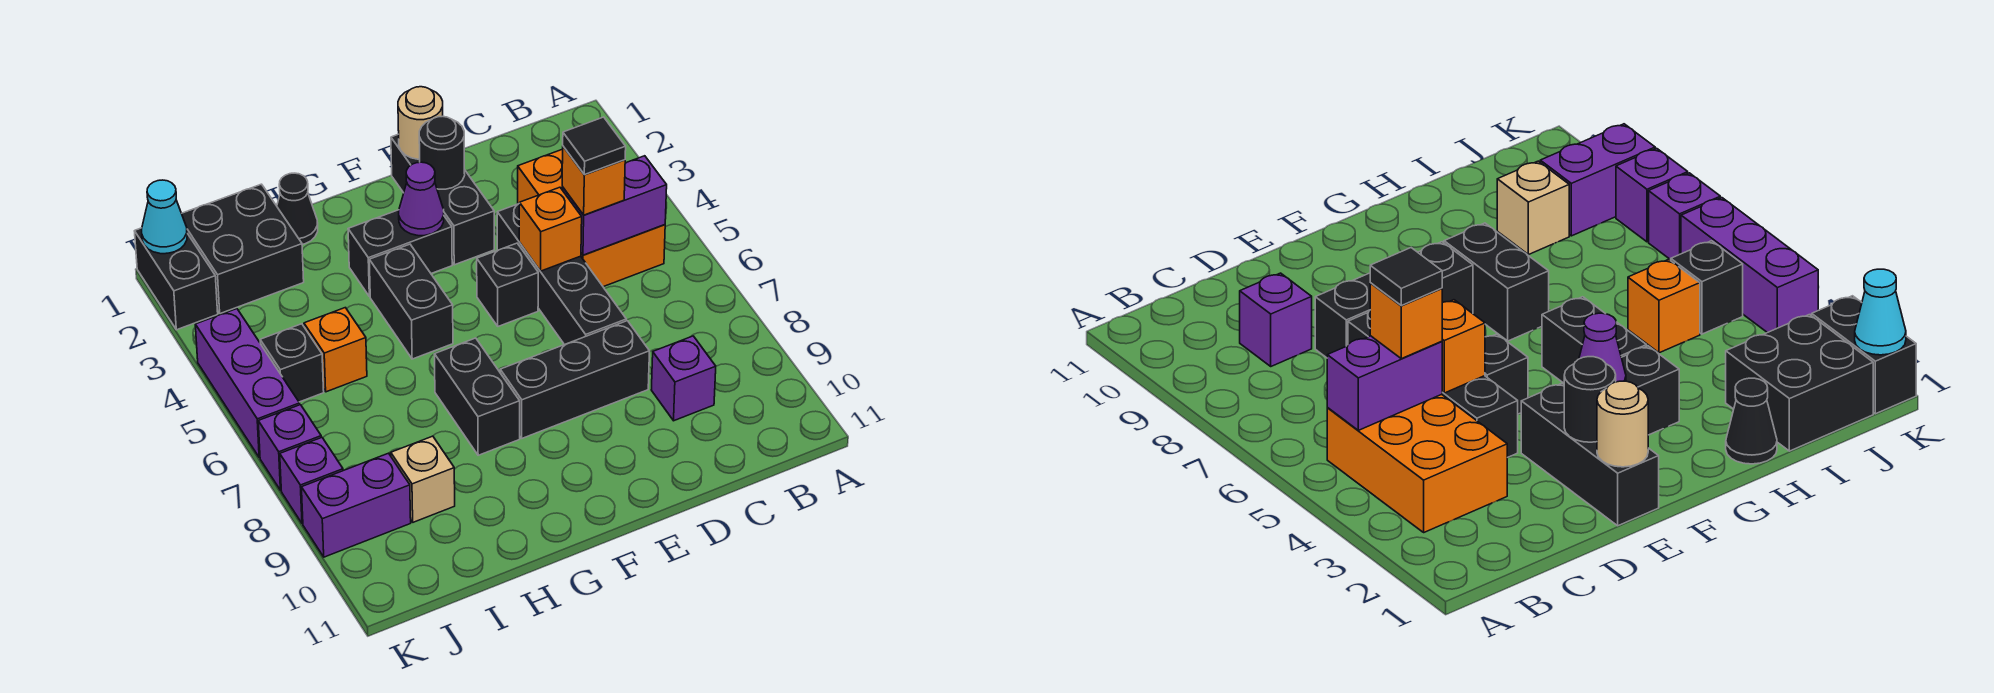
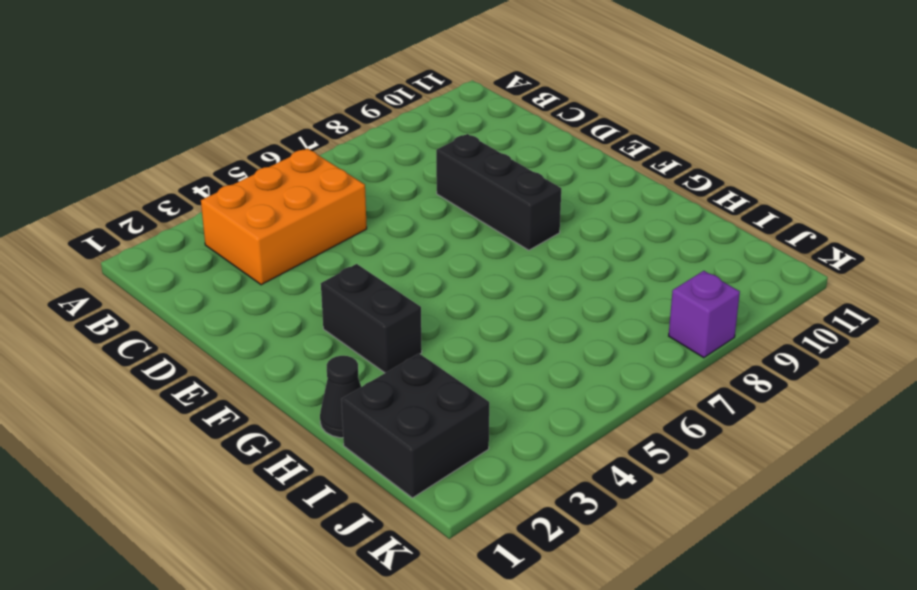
none -> purple 1x1 brick [651,336,716,421]
none -> black 1x4 brick [497,203,626,345]
none -> black 1x3 brick [391,134,494,265]

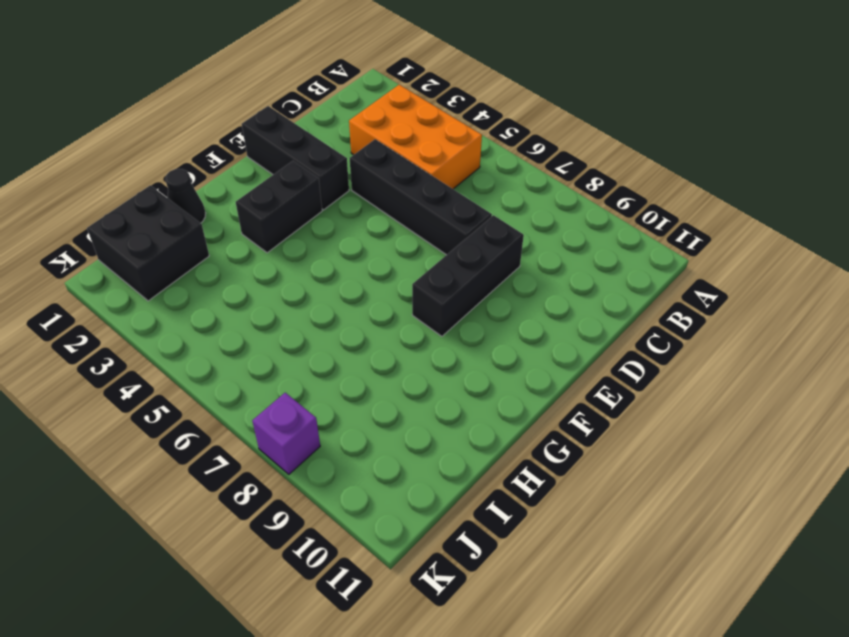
none -> purple 1x1 brick [651,336,716,421]
none -> black 1x1 brick [477,243,538,326]
none -> black 1x2 brick [369,244,453,359]

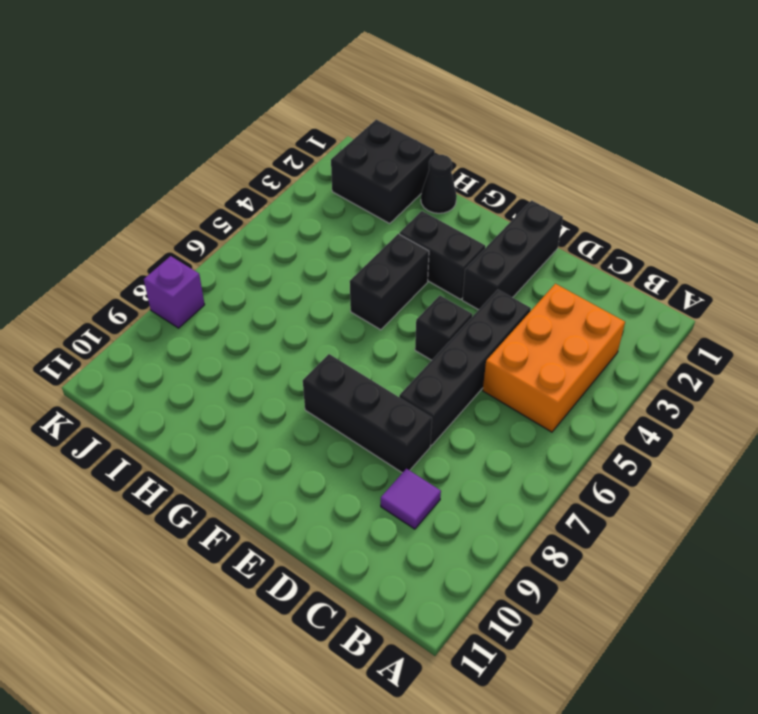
purple 1x1 tile [381,469,441,529] -> purple 1x1 brick [651,336,716,421]
none -> black 1x2 brick [434,338,520,455]
none -> orange 1x1 brick [304,308,367,392]
none -> tan 1x1 brick [391,436,455,522]

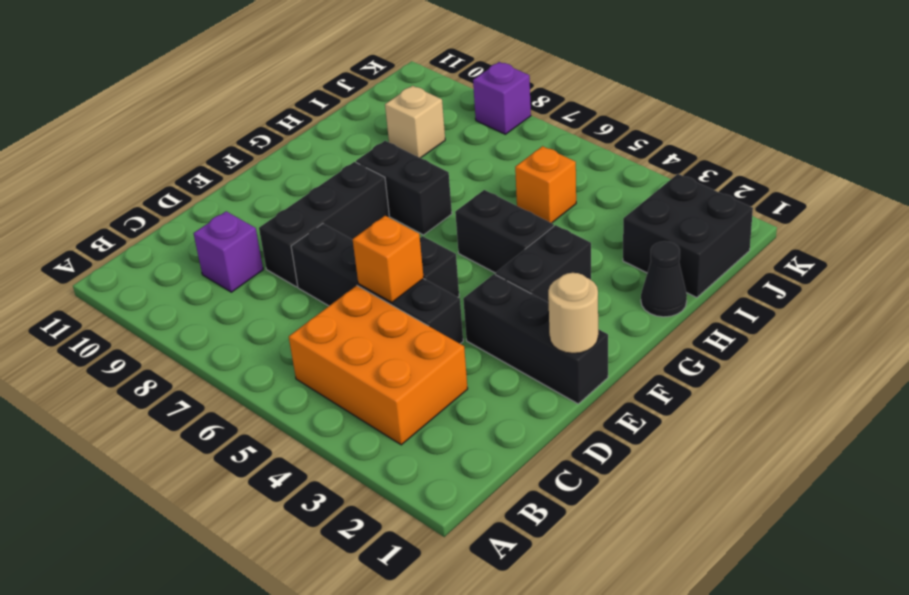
none -> black 1x1 brick [260,324,324,402]
none -> purple 1x2 brick [301,453,411,557]
none -> black 1x2 brick [135,228,218,330]

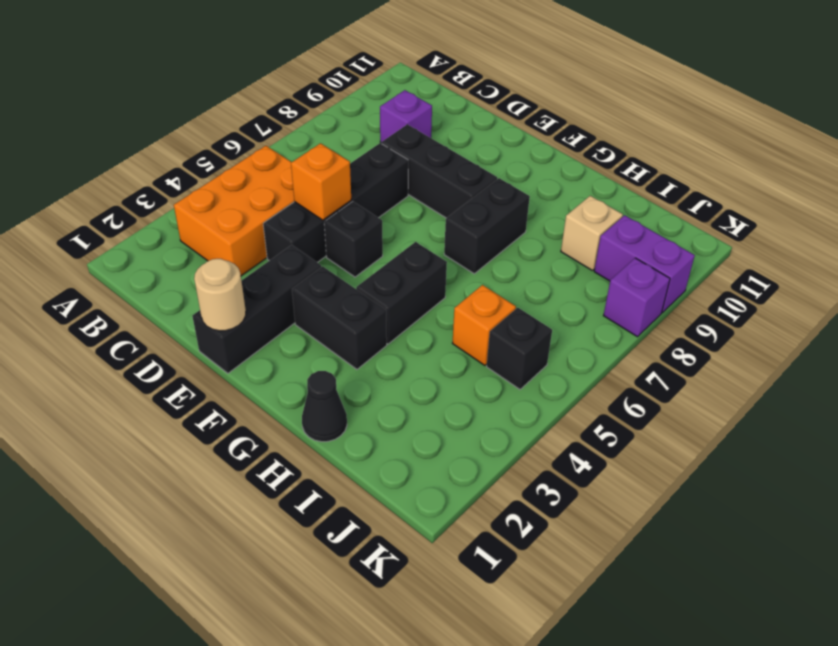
none -> black 2x2 brick [182,184,304,314]
none -> black 1x2 brick [135,228,218,330]
none -> purple 1x3 brick [195,309,300,458]

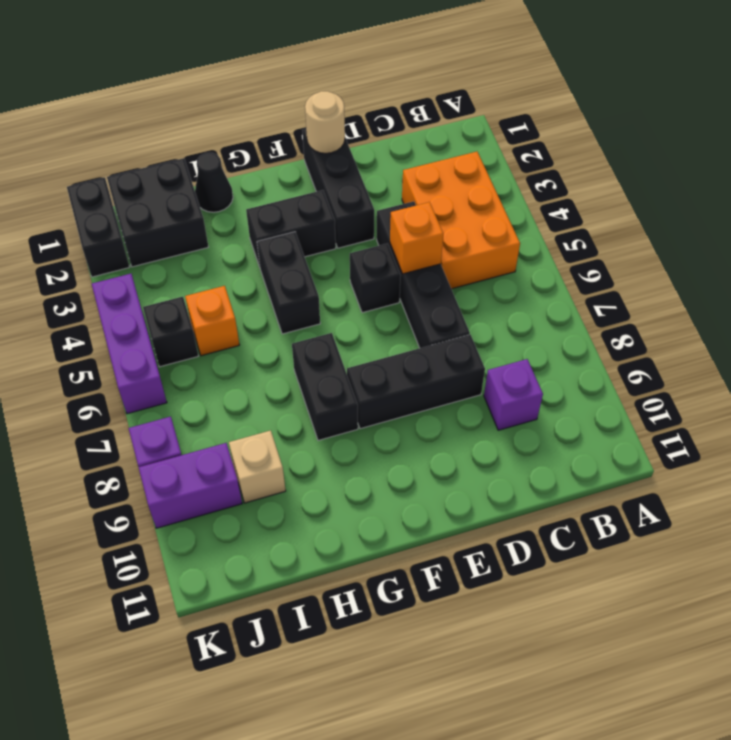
none -> purple 1x1 brick [258,405,321,490]
none -> purple 1x2 brick [562,156,667,255]
none -> black 1x1 round brick [419,116,465,189]

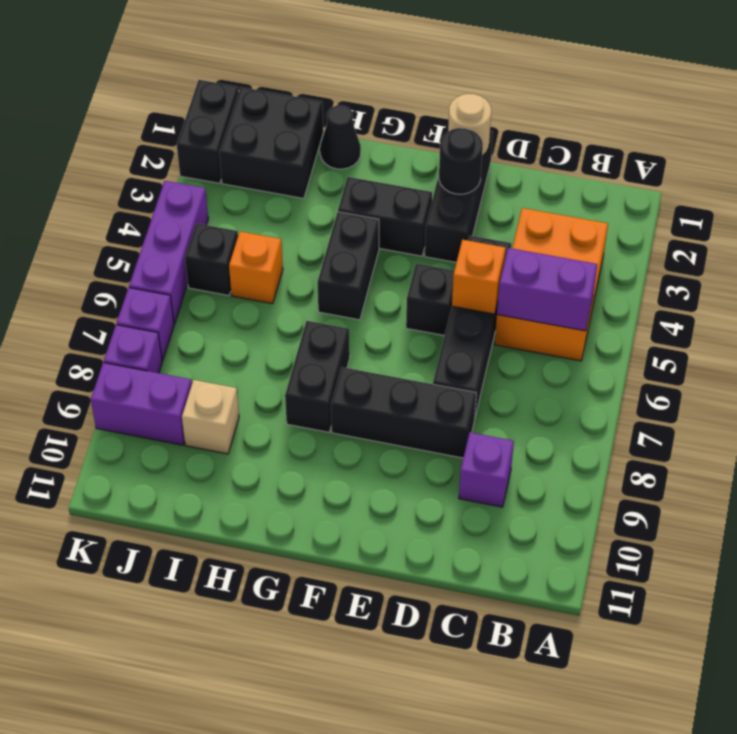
none -> purple 1x1 cone [399,162,444,236]
none -> cyan 1x1 cone [142,180,187,254]
none -> orange 1x1 brick [562,147,625,215]

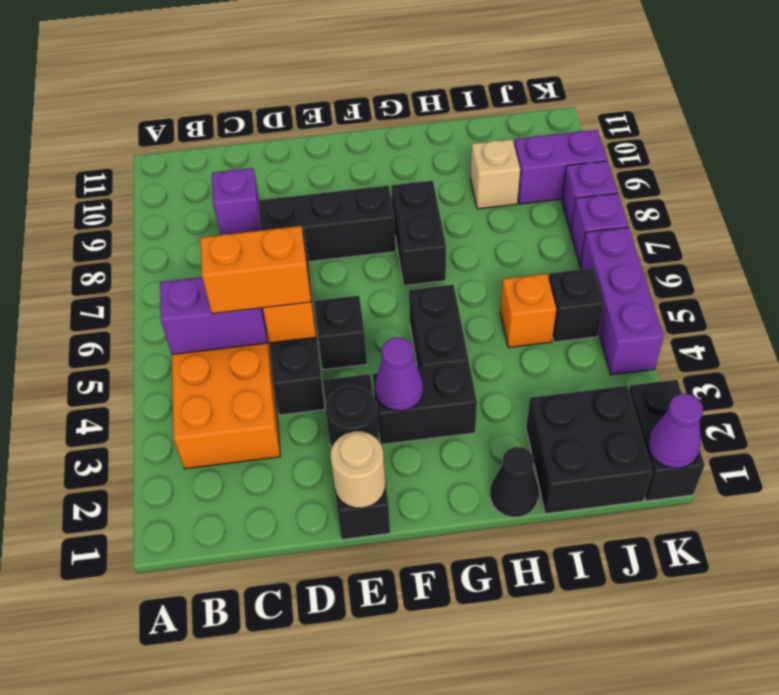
orange 1x2 brick [200,226,311,314] -> orange 1x1 brick [562,147,625,215]
purple 1x1 cone [648,394,703,468] -> cyan 1x1 cone [142,180,187,254]
none -> black 1x1 tile [563,117,626,175]

